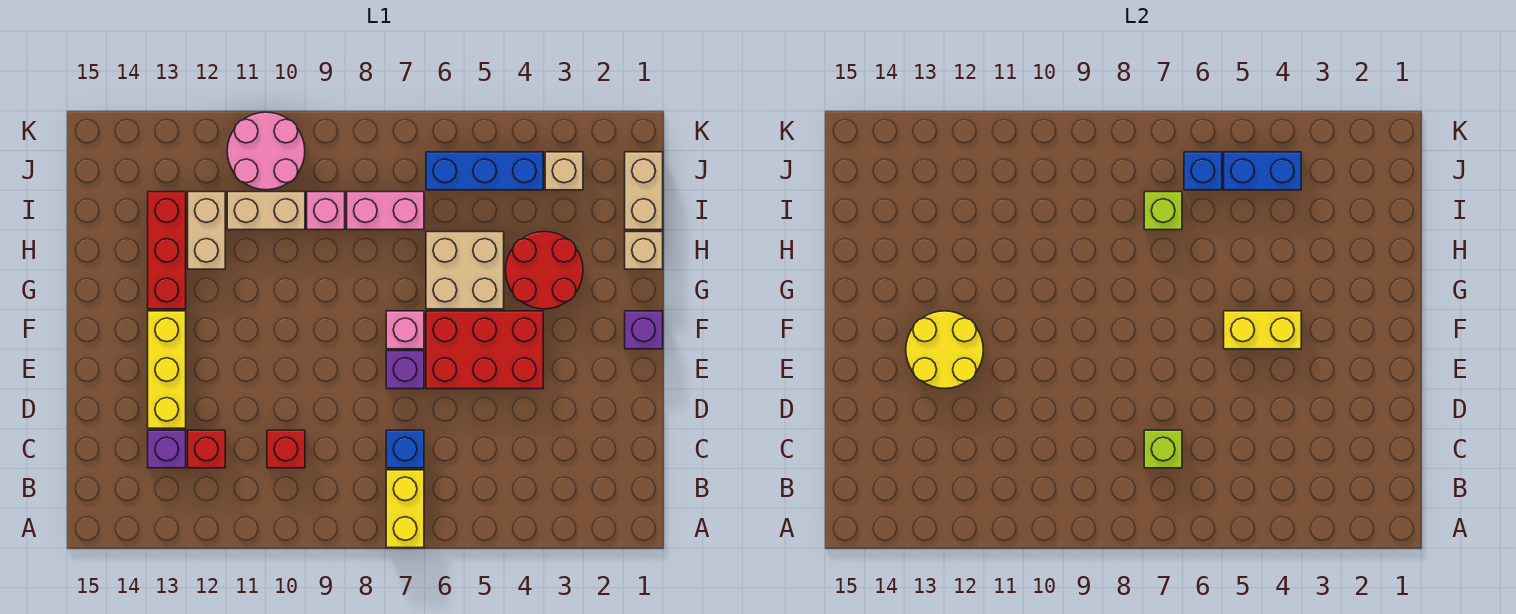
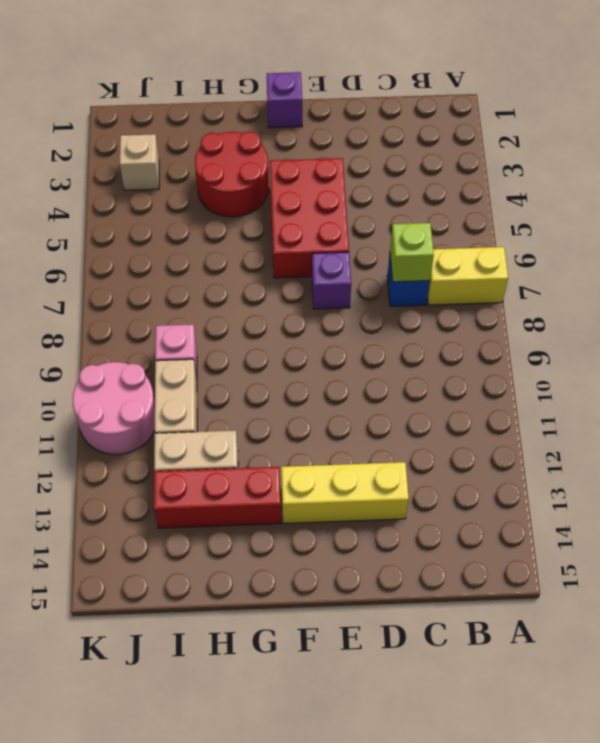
none -> red 1x1 brick [267,430,305,468]
none -> red 1x1 brick [188,430,225,468]
none -> purple 1x1 brick [148,430,186,468]

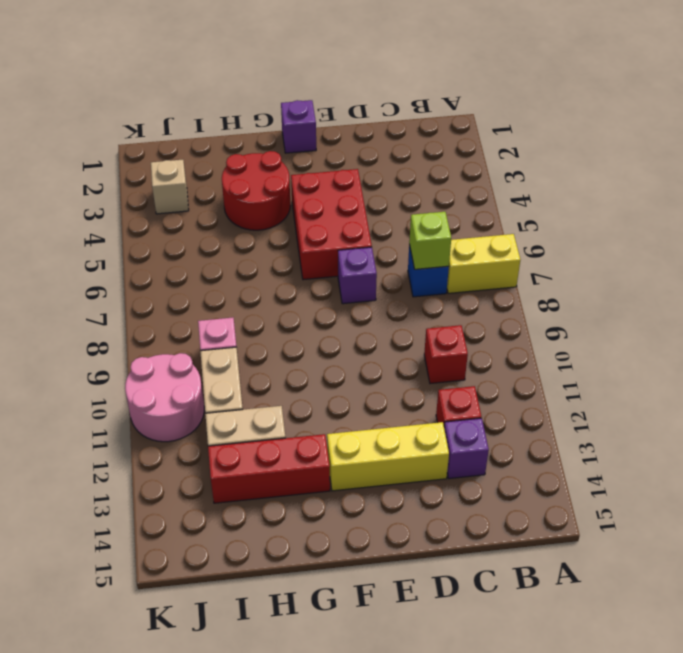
none -> pink 1x1 brick [386,311,424,349]
none -> tan 2x2 brick [426,232,504,309]
none -> tan 1x1 brick [625,232,663,269]

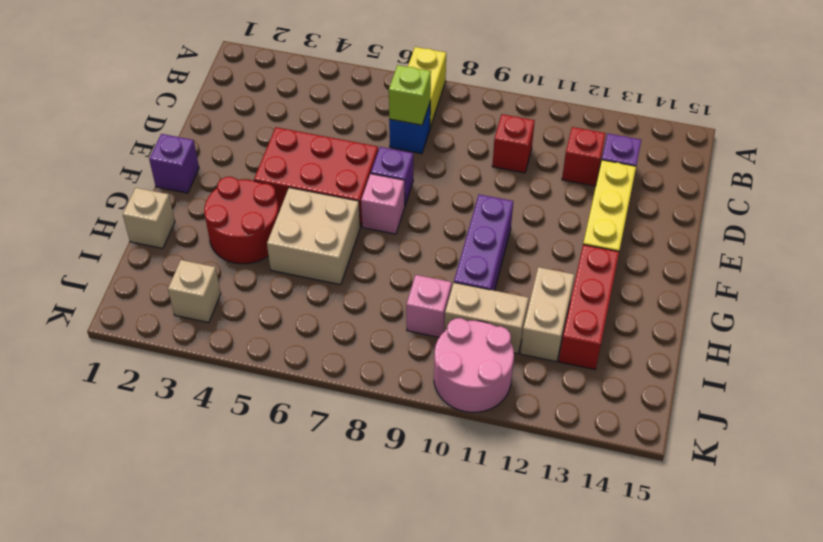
purple 1x3 brick [454,194,513,291] -> none
none -> tan 1x2 brick [625,152,663,230]
none -> pink 1x2 brick [347,192,424,230]
none -> blue 1x3 brick [426,152,543,190]

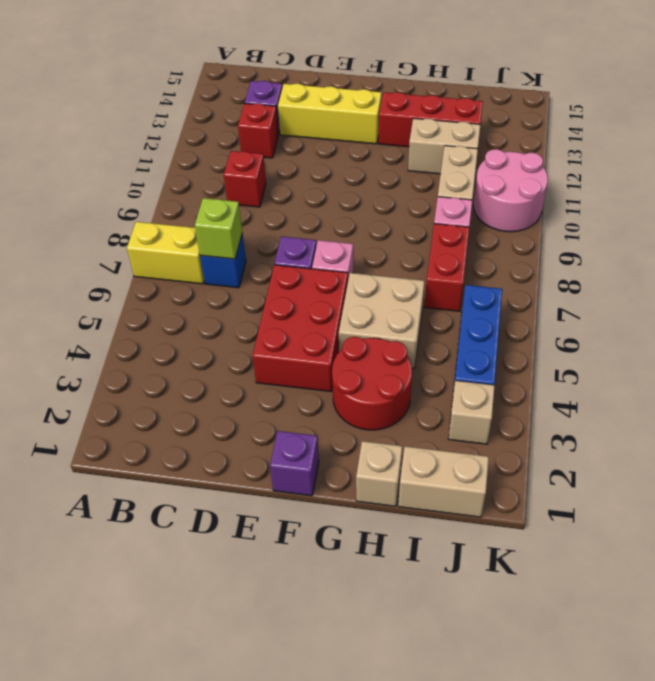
red 1x2 brick [425,224,469,311] -> pink 1x2 brick [347,192,424,230]
none -> yellow 2x2 round brick [906,311,983,389]
none -> yellow 1x2 brick [1224,311,1301,349]
none -> lime 1x1 brick [1144,192,1182,230]

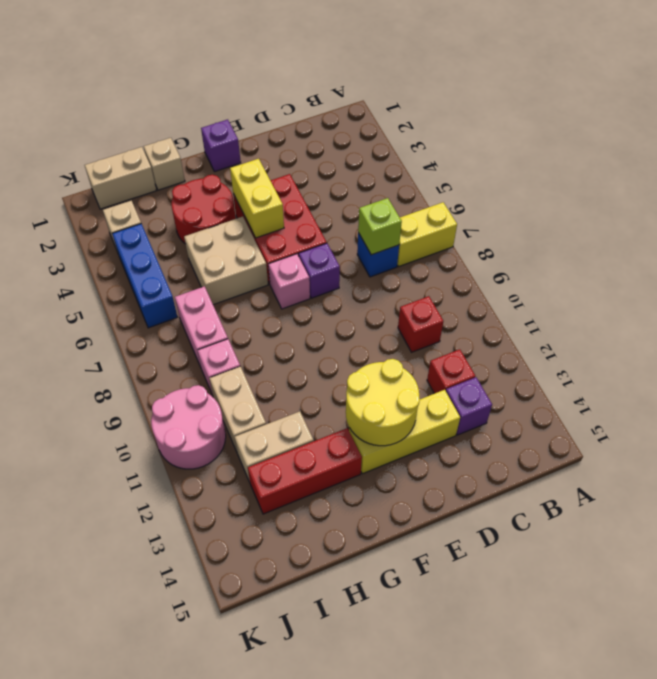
none -> lime 1x1 brick [1144,192,1182,230]
none -> blue 1x2 brick [1224,152,1301,190]
none -> blue 1x1 brick [1184,152,1222,190]

